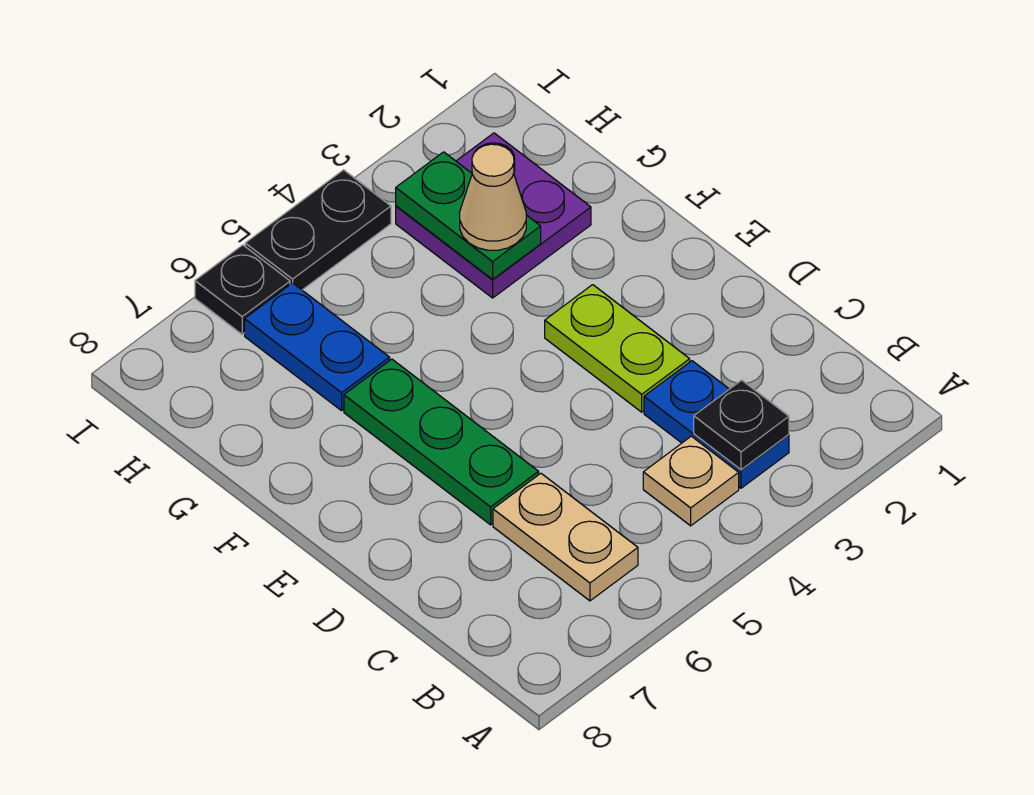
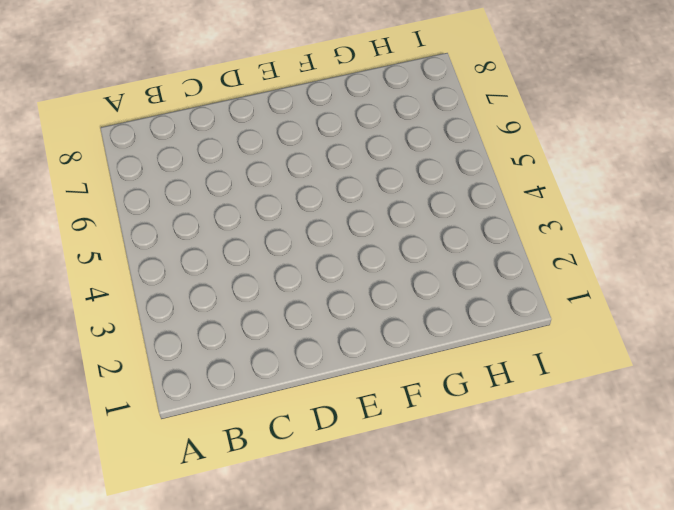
none -> blue 1x2 plate [644,361,789,488]
none -> tan 1x1 plate [643,436,739,526]
none -> tan 1x2 plate [493,473,638,601]

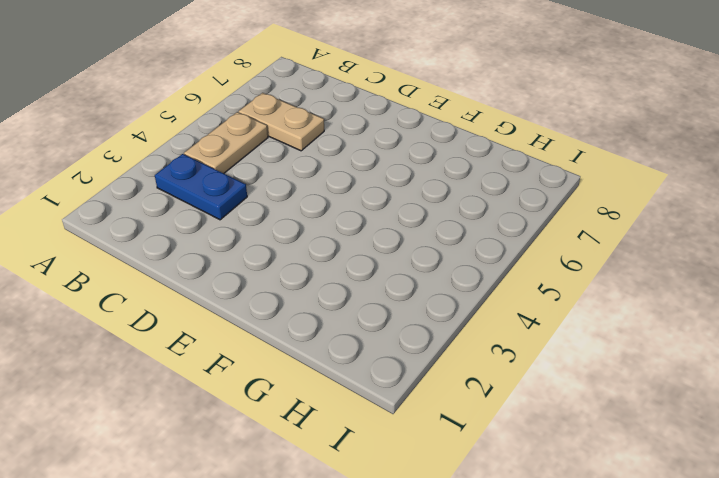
tan 1x2 plate [184,112,268,173] -> tan 1x1 plate [643,436,739,526]
none -> lime 1x2 plate [545,285,690,412]
none -> green 1x3 plate [344,359,539,525]
none -> purple 2x2 plate [396,133,591,298]

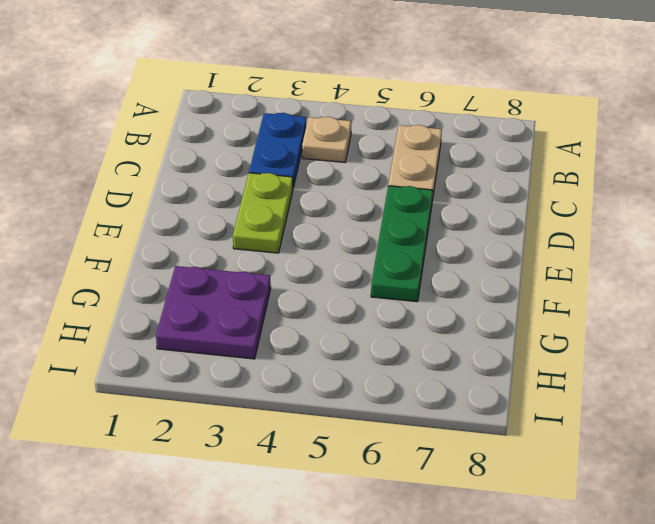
none -> blue 1x2 plate [245,283,390,411]
none -> black 1x2 plate [245,170,391,290]
none -> black 1x1 plate [195,245,290,334]

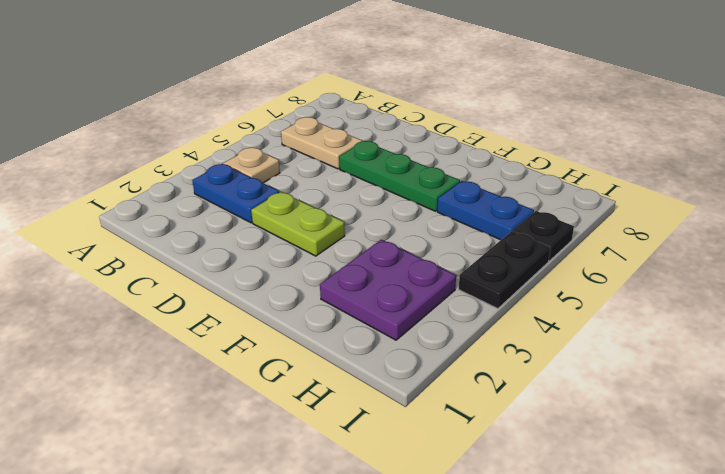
none -> black 1x1 plate [694,380,789,470]
none -> green 1x2 plate [396,152,541,279]
none -> tan 1x1 cone [460,144,526,250]

